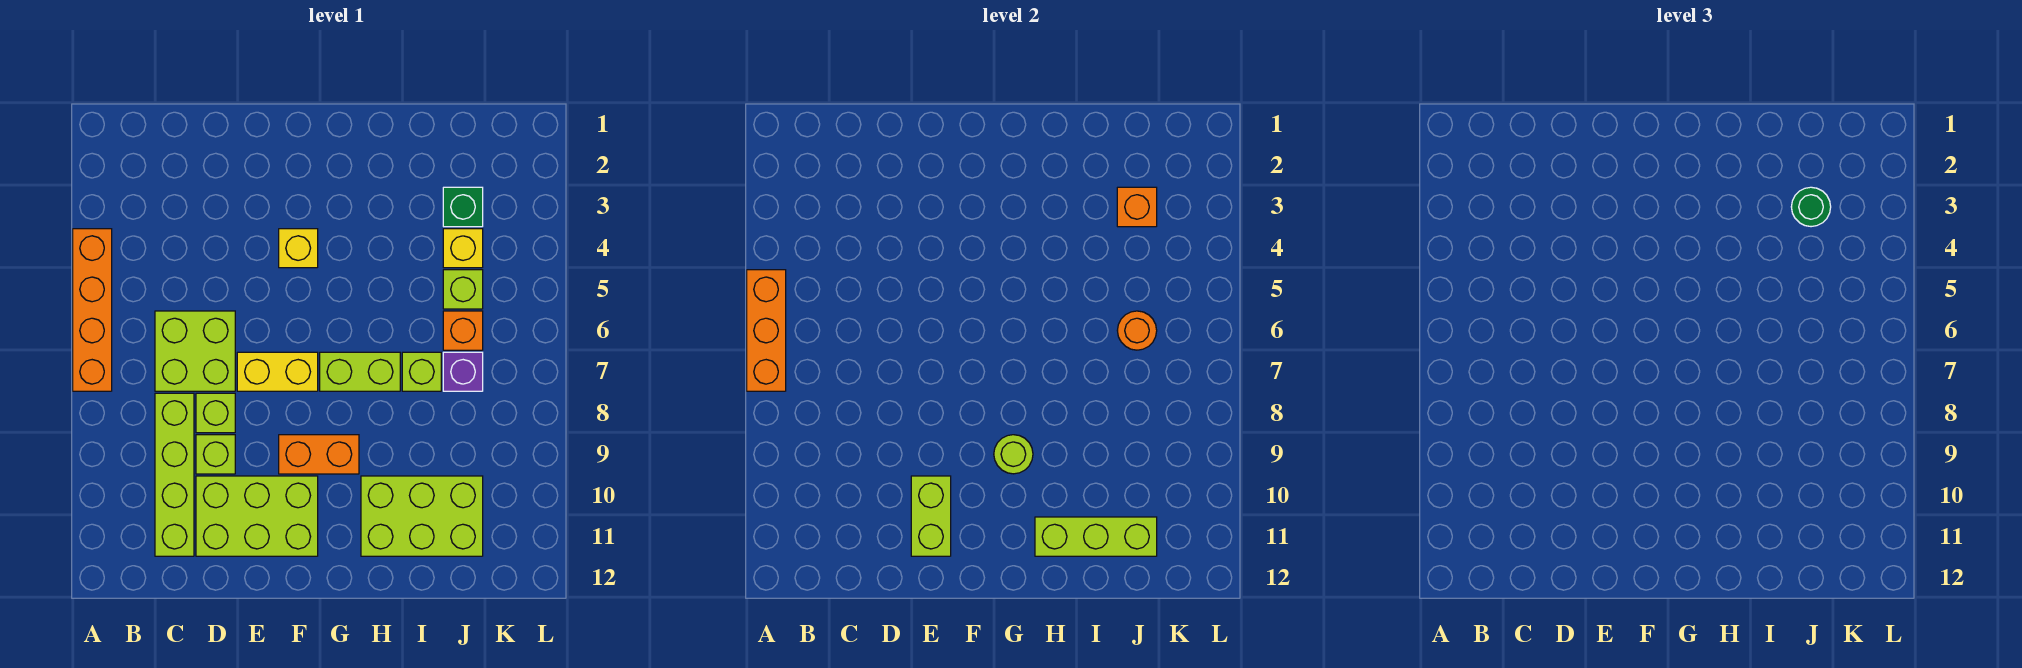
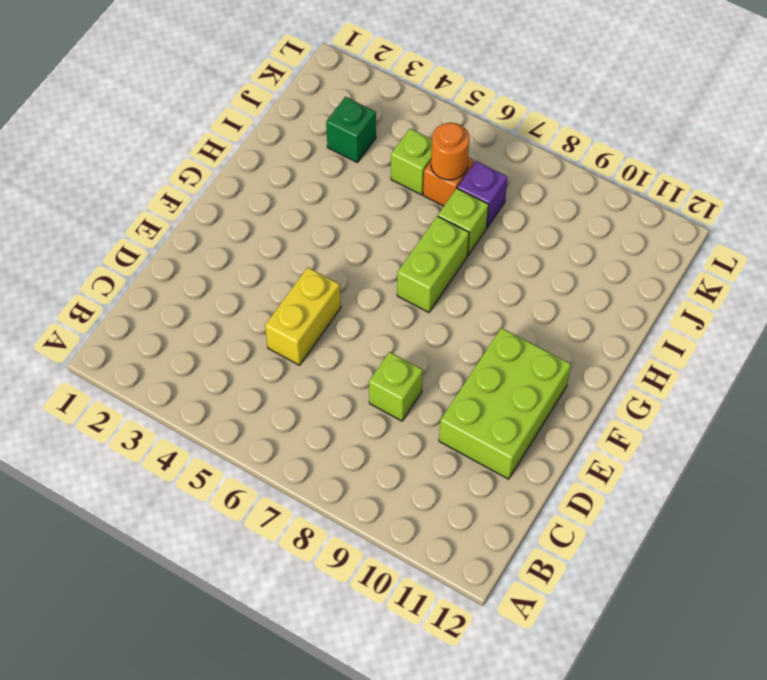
yellow 1x2 brick [265,267,341,365] -> yellow 1x2 brick moved to [237,352,318,391]
none -> orange 1x4 brick [73,229,112,391]
none -> lime 2x2 brick [155,311,235,391]
none -> lime 1x4 brick [155,393,194,556]

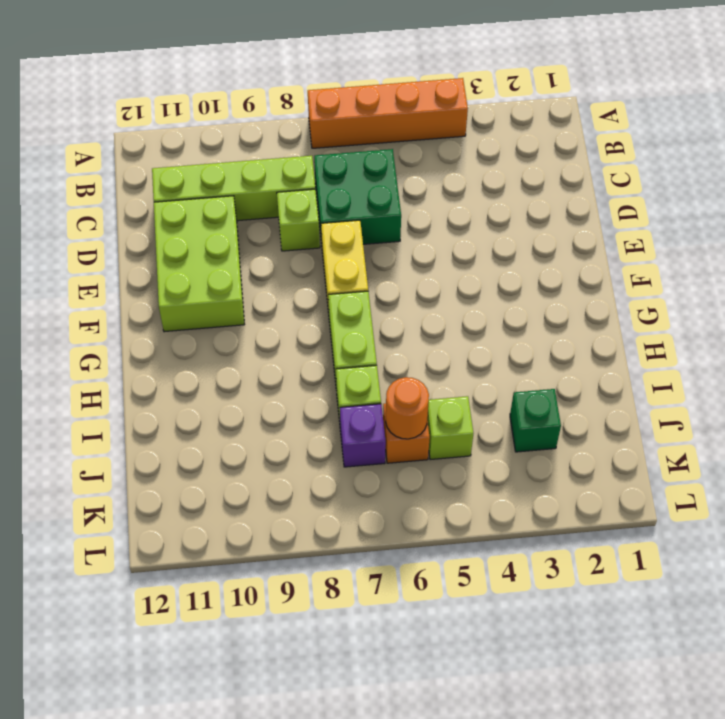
green 2x2 brick [314,149,401,244] -> lime 2x2 brick [155,311,235,391]
none -> lime 1x1 brick [196,435,235,474]
none -> yellow 1x1 brick [279,229,318,268]
none -> orange 1x2 brick [279,435,359,474]

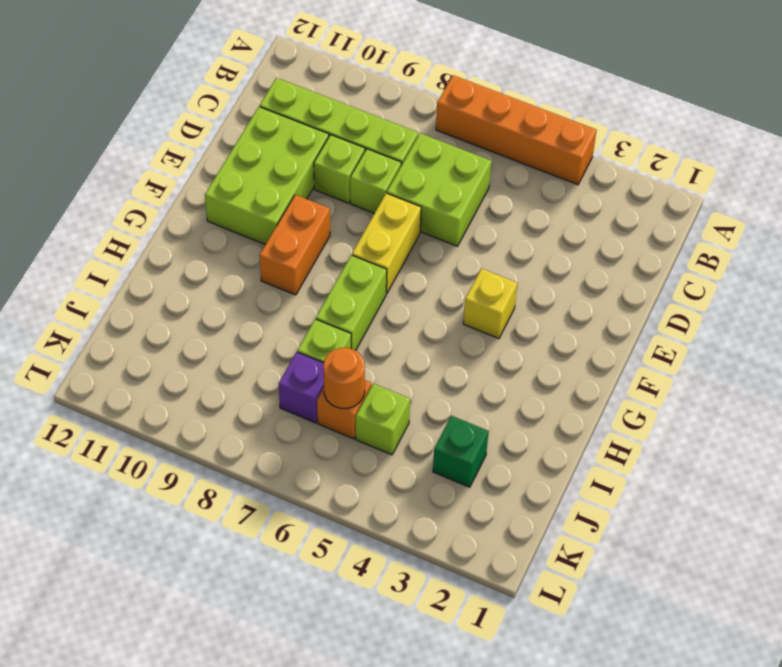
none -> lime 2x3 brick [361,476,483,556]
none -> yellow 1x1 brick [443,229,483,268]
none -> orange 1x3 brick [747,270,786,391]

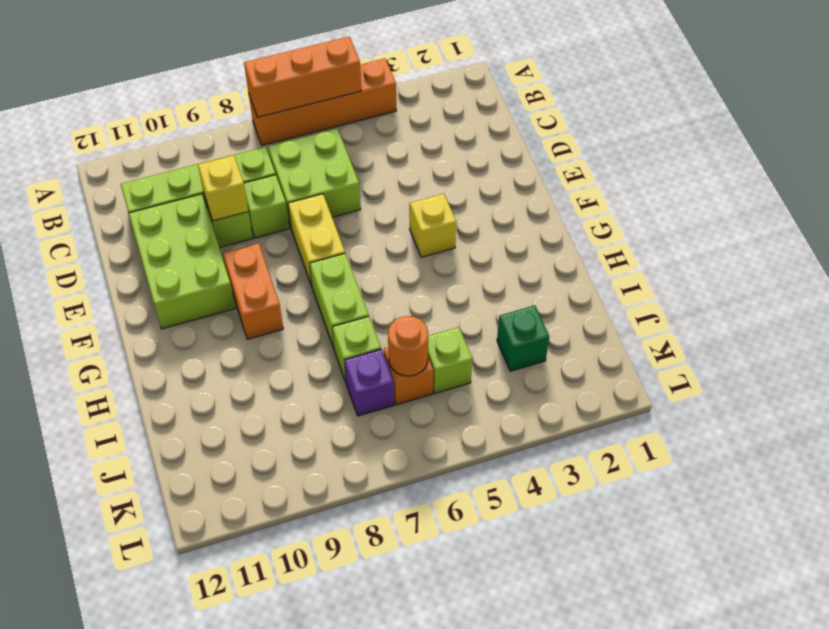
yellow 1x1 brick [198,155,248,221] -> yellow 1x1 brick moved to [443,229,483,268]
none -> lime 2x3 brick [361,476,483,556]
none -> lime 1x2 brick [911,476,951,556]
none -> lime 1x1 round brick [994,435,1033,474]

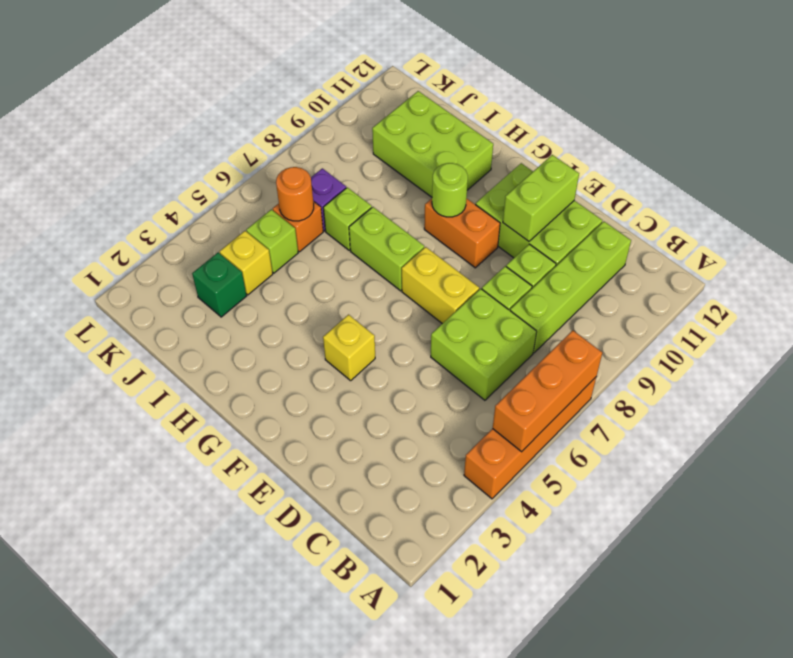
none -> lime 1x3 brick [1035,517,1157,556]
none -> orange 1x1 brick [1117,187,1157,227]
none -> green 1x1 round brick [1791,187,1831,227]

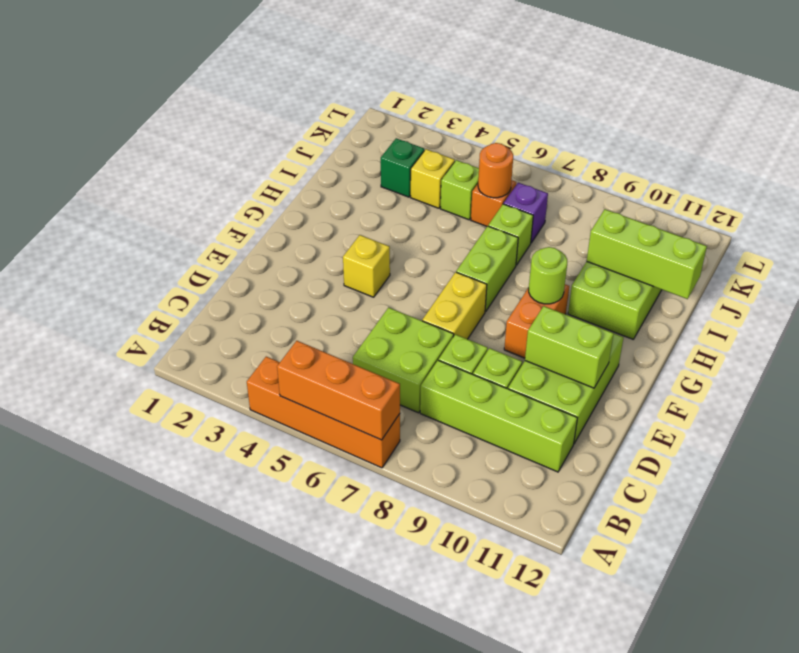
lime 1x3 brick [587,209,707,299] -> lime 1x3 brick turned to [1035,517,1157,556]
none -> orange 1x1 brick [1117,187,1157,227]
none -> green 1x1 round brick [1791,187,1831,227]

